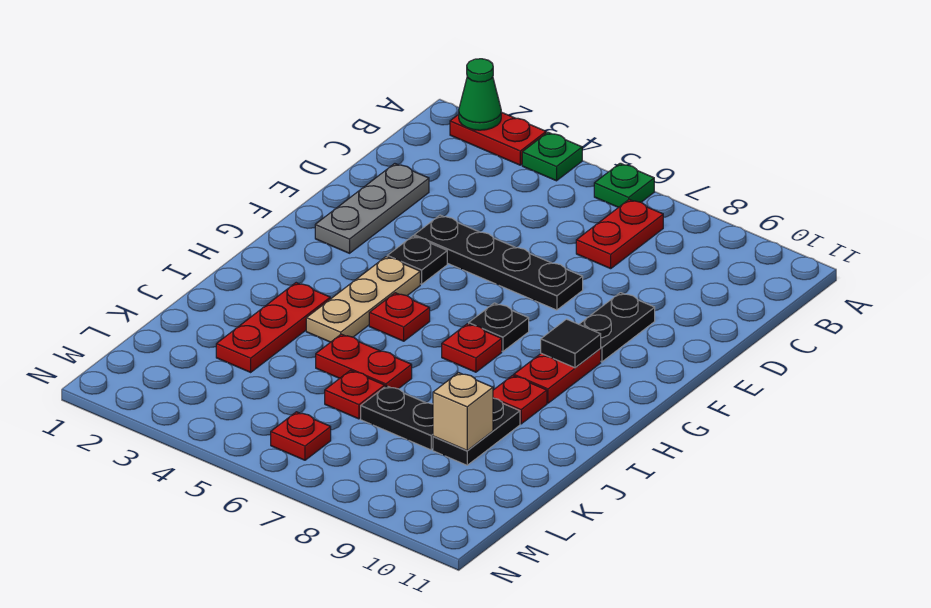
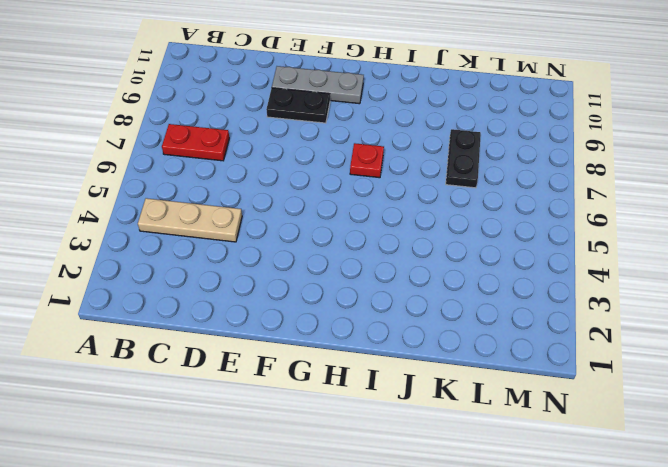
tan 1x3 plate [138,198,242,242] -> tan 1x3 plate moved to [306,257,420,342]
grey 1x3 plate [272,66,364,104] -> grey 1x3 plate moved to [315,164,429,253]
none -> red 1x2 plate [450,112,546,165]
none -> green 1x1 plate [522,132,582,181]
none -> green 1x1 plate [594,163,654,207]

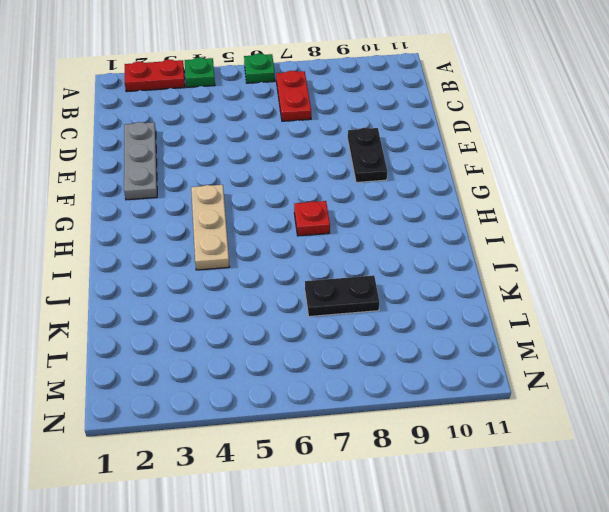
none -> black 1x4 plate [414,215,583,310]
none -> black 1x1 plate [387,236,447,284]
none -> black 1x1 plate [469,303,529,351]

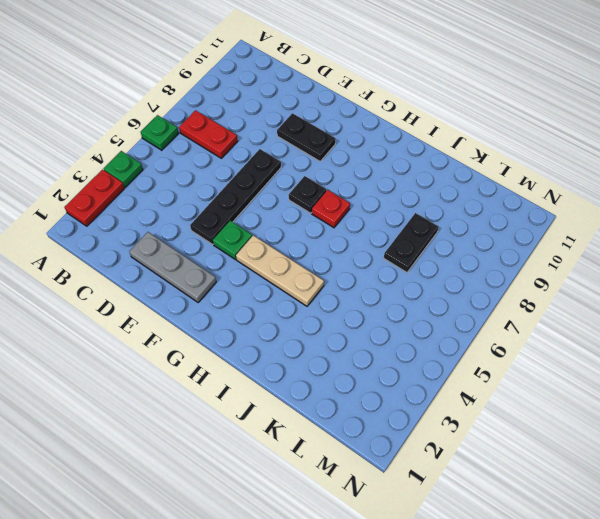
green 1x1 plate [213,221,252,260] -> black 1x1 plate [387,236,447,284]
none -> red 1x2 plate [514,349,601,403]
none -> red 1x1 plate [369,293,430,341]
none -> red 1x3 plate [216,283,330,372]

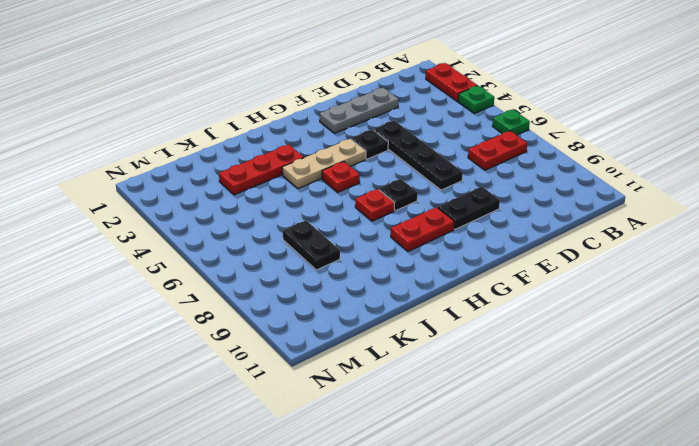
none -> red 1x1 plate [493,375,547,424]
none -> red 1x2 plate [316,334,412,389]
none -> black 1x2 plate [433,398,520,465]

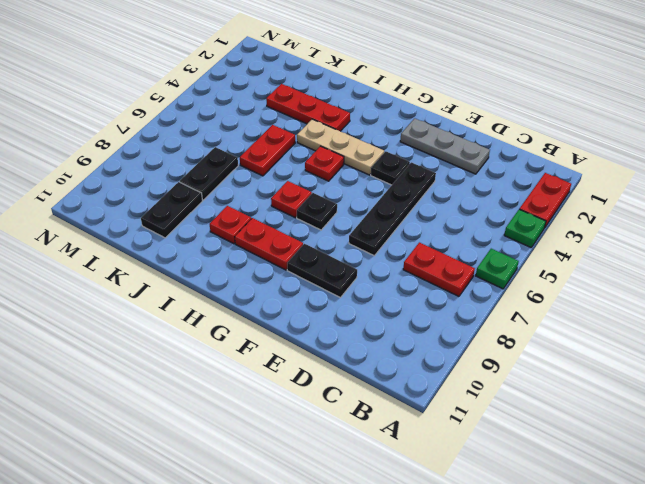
black 1x2 plate [141,182,203,238] -> black 1x2 plate turned to [433,398,520,465]
none -> red 1x1 plate [325,370,385,419]
none -> red 1x1 plate [271,412,331,460]
none -> green 1x1 cone [459,59,501,130]

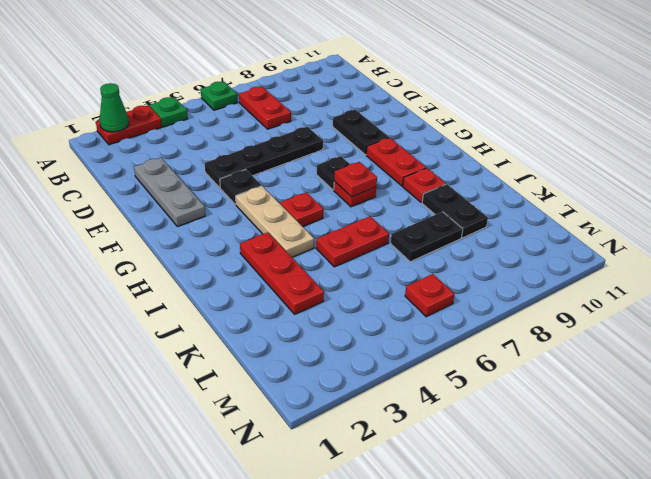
red 1x1 plate [334,162,377,197] -> red 1x1 plate moved to [325,370,385,419]
none -> black 1x1 tile [541,319,601,368]
none -> tan 1x1 brick [433,373,493,451]

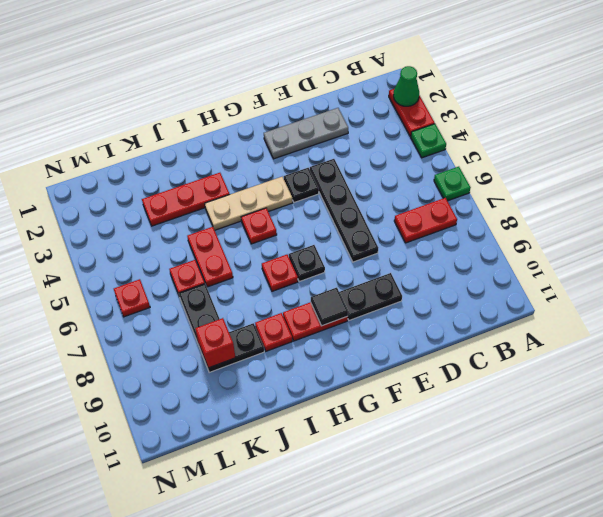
red 1x1 brick [195,318,235,368] -> tan 1x1 brick [433,373,493,451]

